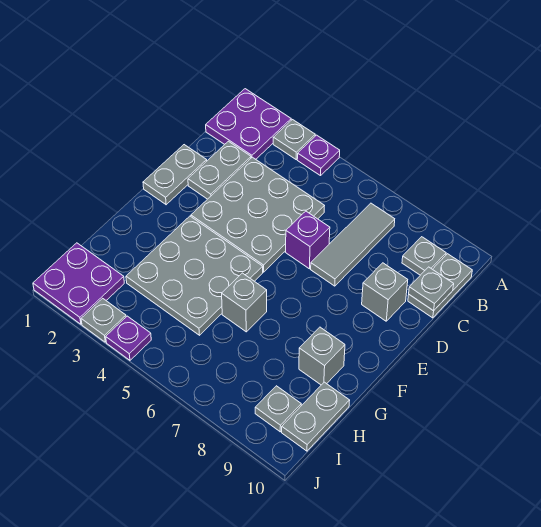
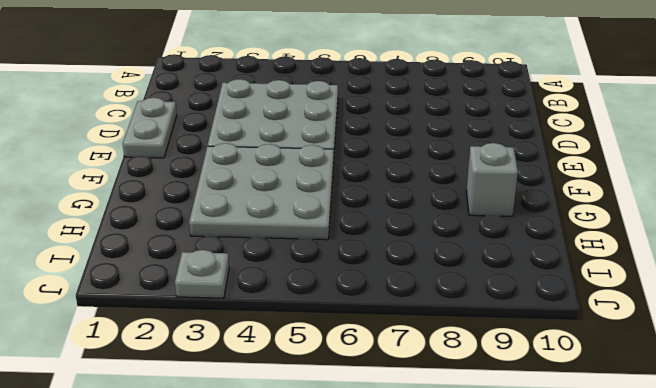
none -> purple 2x2 plate [206,89,291,159]
none -> grey 1x1 plate [273,120,315,159]
none -> purple 1x1 plate [297,135,340,176]

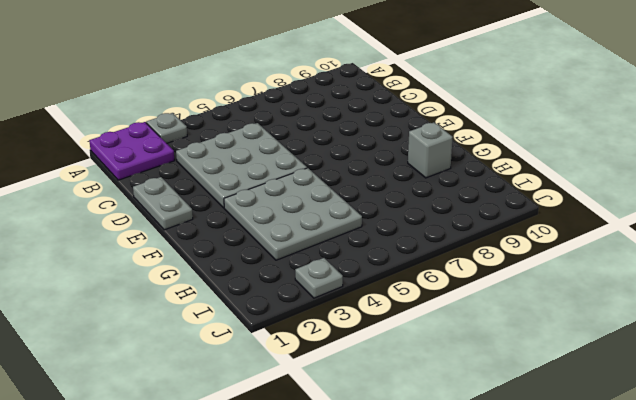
none -> purple 1x1 plate [297,135,340,176]
none -> grey 1x3 tile [311,203,395,286]
none -> grey 1x1 plate [402,237,446,275]

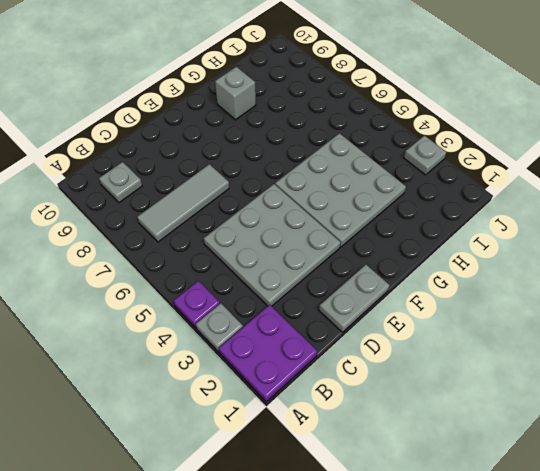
none -> grey 1x2 plate [408,254,472,318]
none -> grey 1x2 plate [188,141,251,199]
none -> purple 1x1 brick [286,211,330,269]

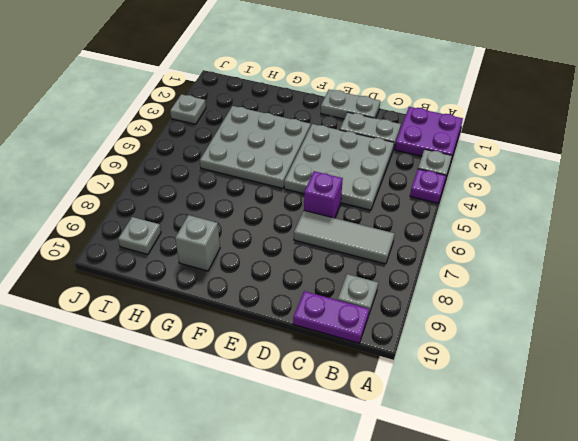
purple 1x2 plate [293,291,369,343] -> grey 1x2 plate [408,254,472,318]
none -> grey 1x1 brick [362,263,408,321]
none -> grey 1x1 brick [222,273,267,332]
none -> grey 1x2 plate [282,382,350,451]

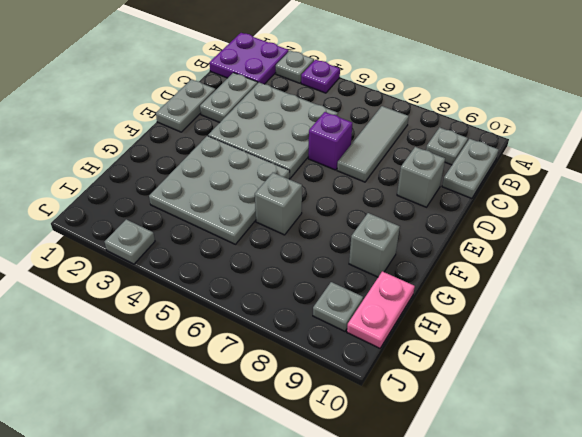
pink 1x2 plate [347,271,415,348] -> grey 1x2 plate [282,382,350,451]
none -> purple 2x2 plate [33,243,124,324]
none -> purple 1x1 plate [106,316,151,360]
none -> grey 1x1 plate [409,267,454,311]

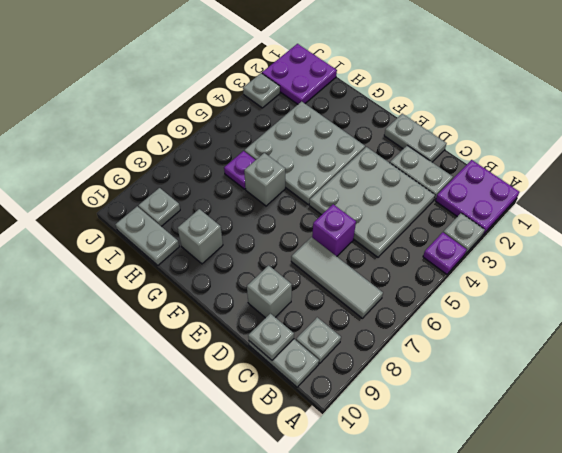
purple 1x1 plate [224,151,255,189] -> purple 1x1 plate moved to [106,316,151,360]

